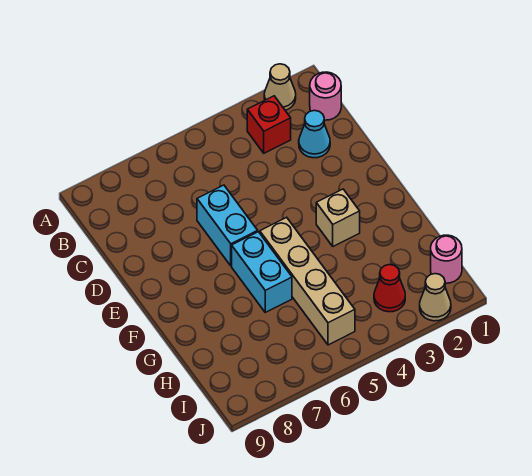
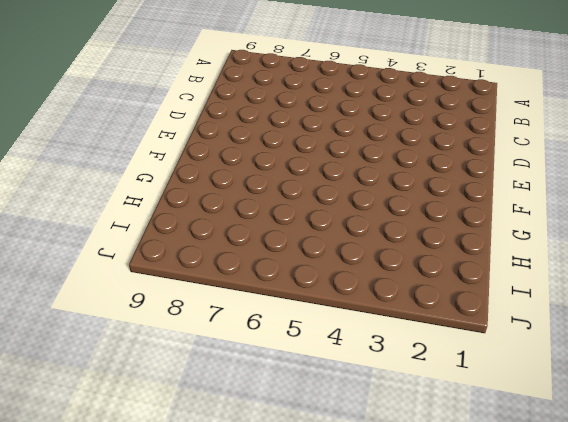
none -> tan 1x1 cone [264,64,296,110]
none -> pink 1x1 round brick [310,72,341,120]

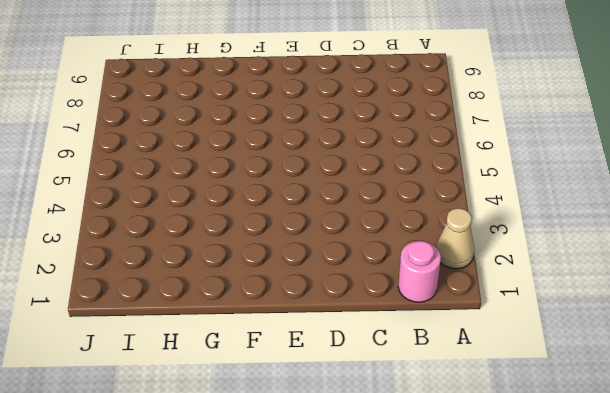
none -> red 1x1 brick [247,96,291,153]
none -> cyan 1x1 cone [299,110,330,158]

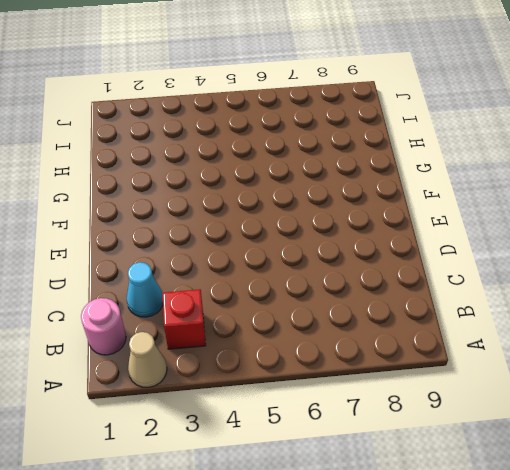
none -> cyan 1x2 brick [197,185,258,266]
none -> tan 1x1 brick [316,189,360,246]

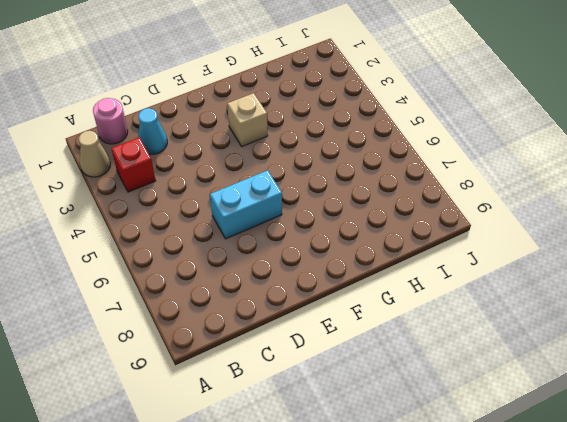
none -> tan 1x4 brick [260,217,355,345]
none -> cyan 1x2 brick [232,232,292,312]

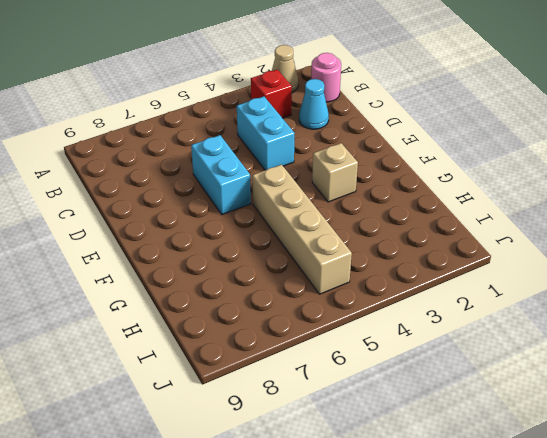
cyan 1x2 brick [237,97,295,170] -> cyan 1x2 brick moved to [232,232,292,312]
none -> pink 1x1 round brick [431,235,462,283]
none -> red 1x1 cone [374,265,405,312]

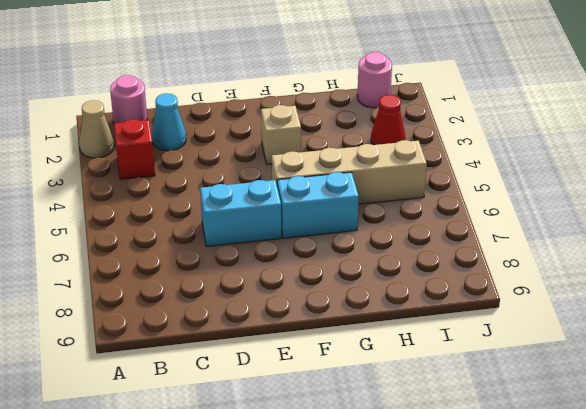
none -> tan 1x1 cone [420,274,451,321]

